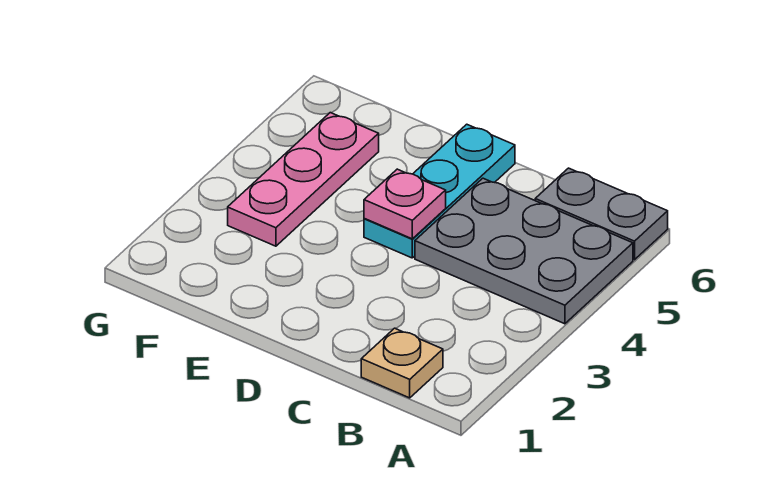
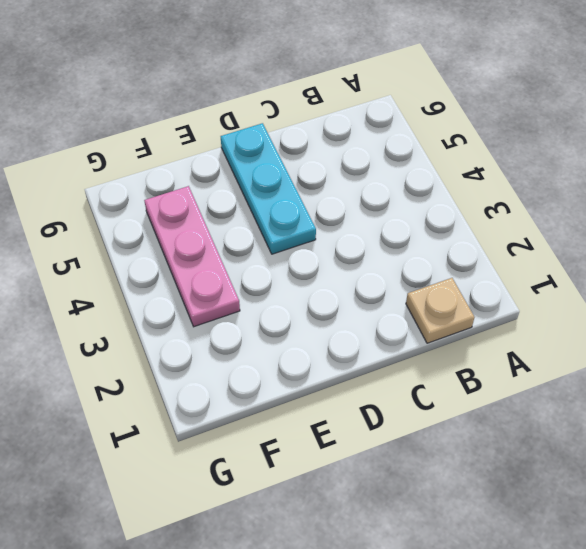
none -> grey 2x3 plate [415,178,633,324]
none -> grey 1x2 plate [535,168,668,260]

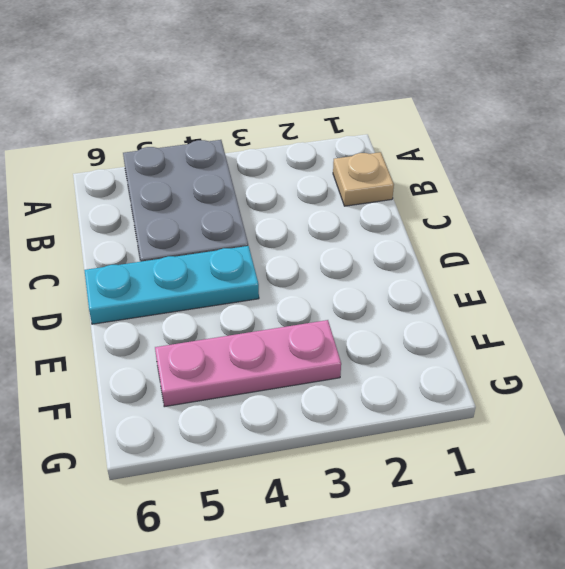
none -> grey 1x2 plate [535,168,668,260]
none -> pink 1x1 plate [364,169,446,239]

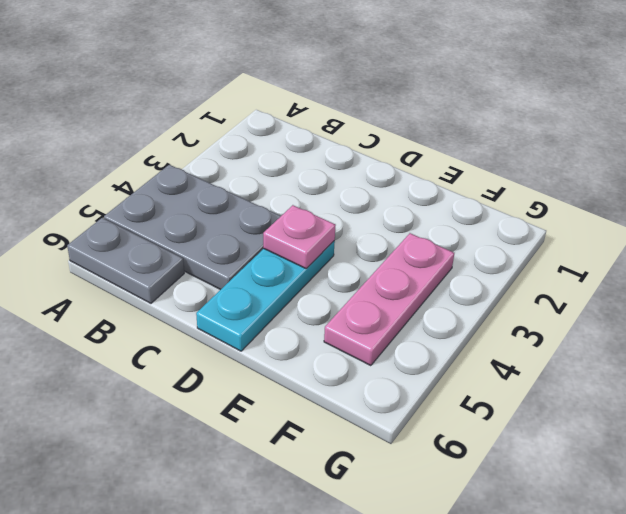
none -> tan 1x1 plate [361,328,443,398]

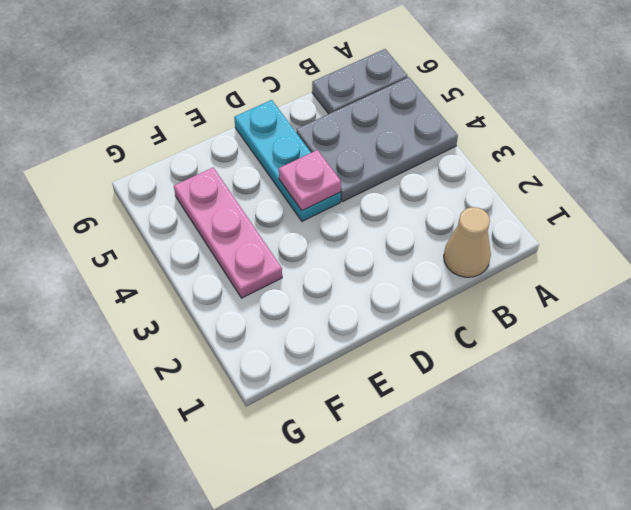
tan 1x1 cone [444,207,491,277] -> tan 1x1 plate [361,328,443,398]

